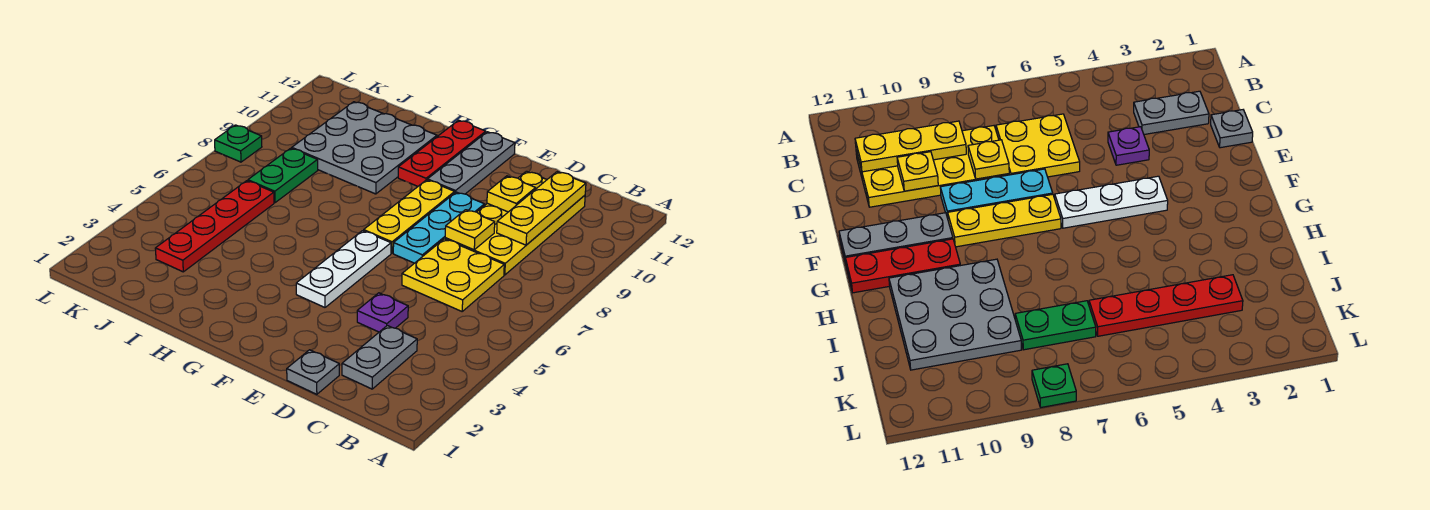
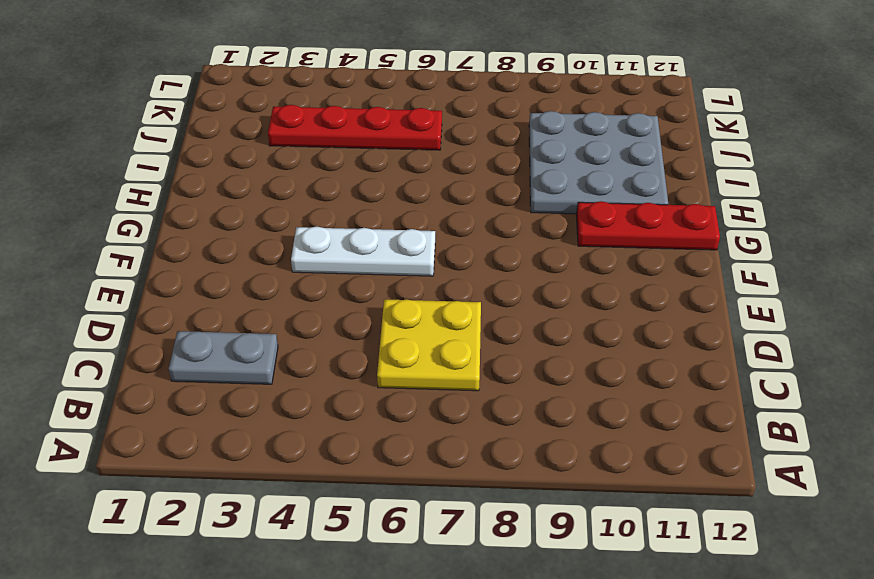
none -> yellow 2x4 plate [445,171,585,275]
none -> grey 1x1 plate [287,350,339,394]
none -> purple 1x1 plate [357,293,408,332]

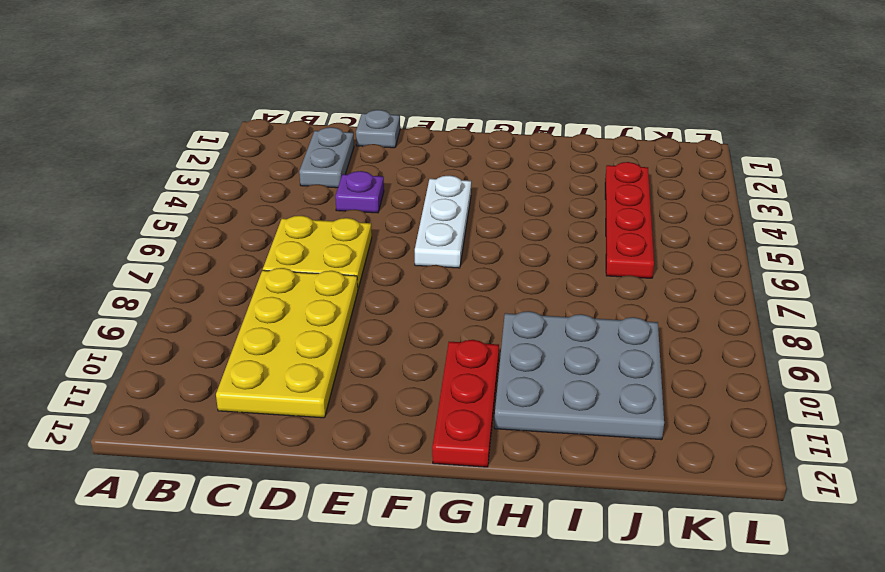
none -> cyan 1x3 plate [393,192,485,263]
none -> yellow 1x3 plate [364,180,455,253]
none -> grey 1x3 plate [428,132,515,194]

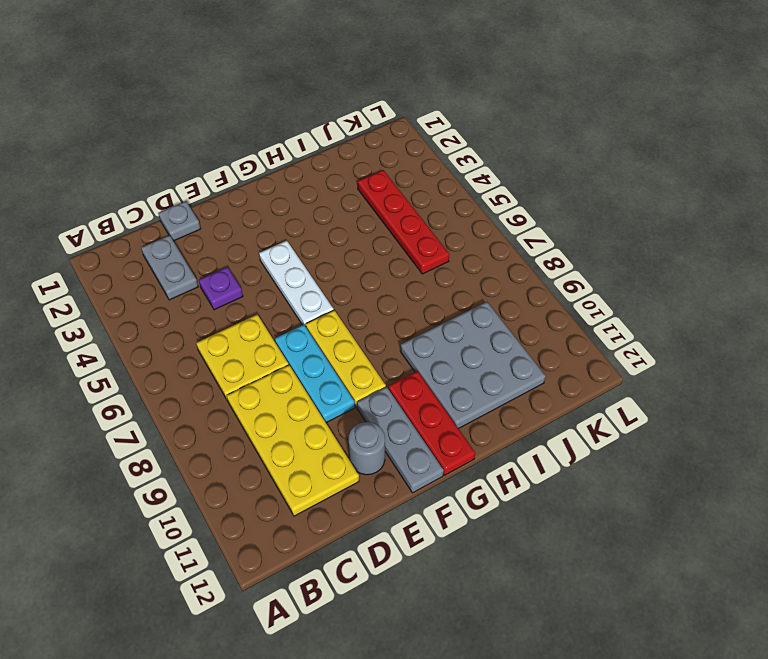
grey 1x1 round brick [349,422,385,475] -> none
none -> green 1x2 plate [248,148,318,203]
none -> green 1x1 plate [215,125,262,162]
none -> yellow 1x3 plate [497,172,586,245]

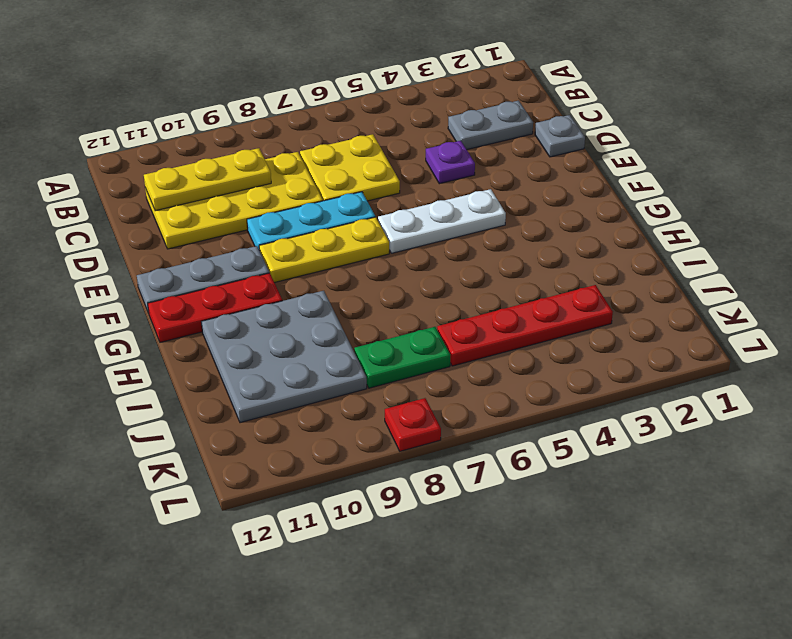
red 1x1 plate [385,398,441,451] -> green 1x1 plate [215,125,262,162]
none -> yellow 1x1 plate [445,210,495,250]
none -> yellow 1x1 plate [487,176,536,212]

